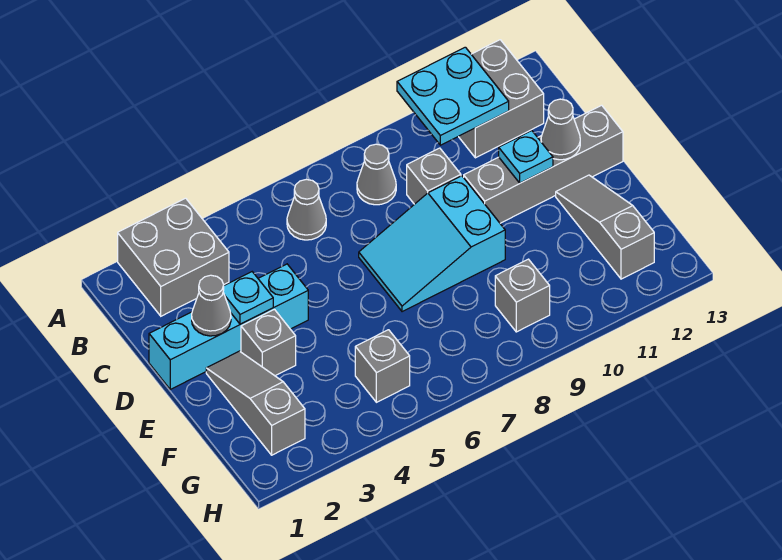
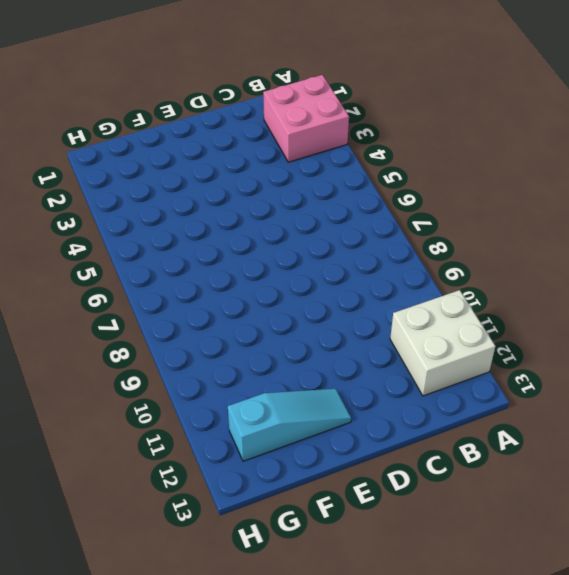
pink 2x2 brick [263,75,349,162] -> grey 2x2 brick [118,198,229,316]
white 2x2 brick [390,290,495,396] -> grey 2x2 brick [459,40,544,158]
cyan 1x3 slope [228,389,351,461] -> grey 1x3 slope [556,175,654,279]
none -> grey 1x1 cone [287,179,326,240]
none -> grey 1x1 cone [357,144,396,205]
none -> grey 1x1 brick [407,148,461,204]

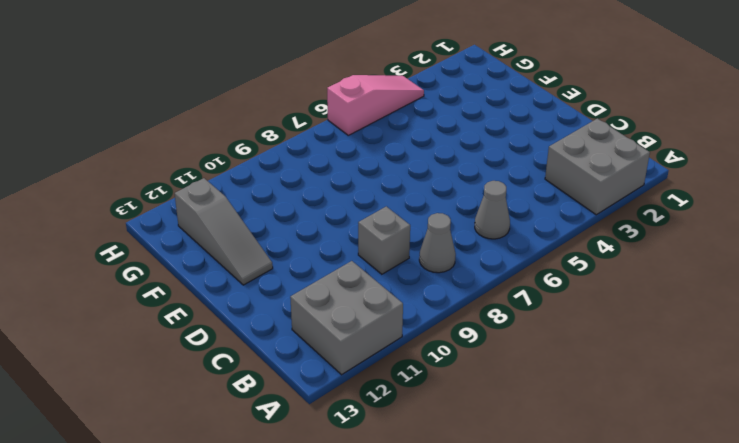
pink 1x3 slope [327,75,424,135] -> none
none -> cyan 1x4 brick [149,264,308,389]
none -> cyan 2x3 slope [359,176,505,312]
none -> grey 1x4 brick [464,105,623,223]

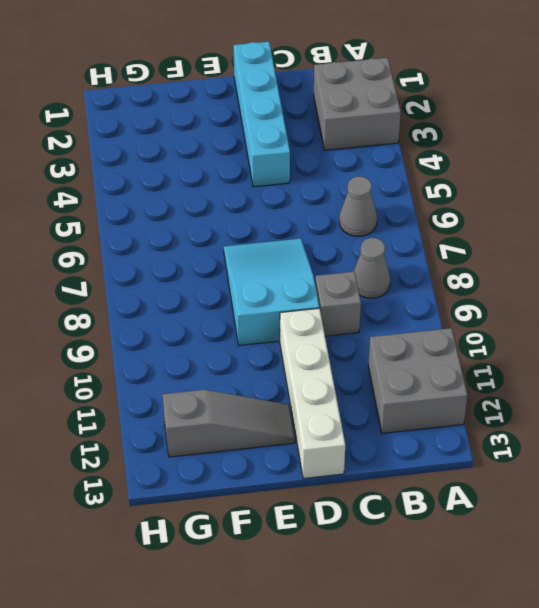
white 1x4 brick [280,308,345,479] -> grey 1x4 brick [464,105,623,223]
none -> grey 1x3 slope [206,351,305,455]
none -> grey 1x1 brick [241,309,296,376]
none -> grey 1x1 brick [355,330,410,402]

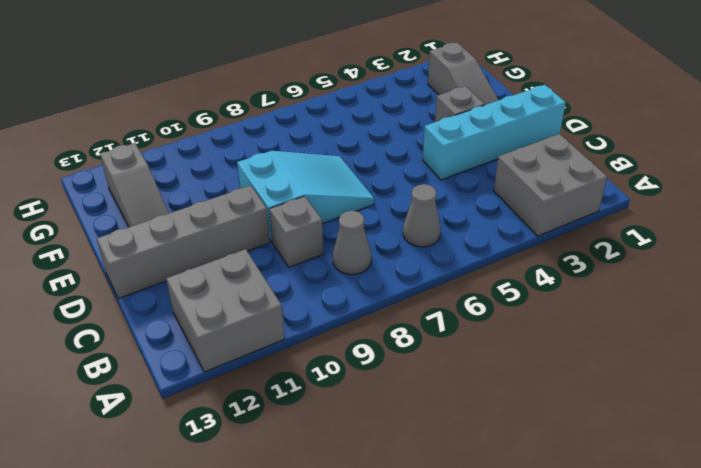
none -> grey 1x1 brick [355,330,410,402]
none -> grey 1x1 brick [495,259,550,332]
none -> cyan 2x2 plate [397,47,509,145]

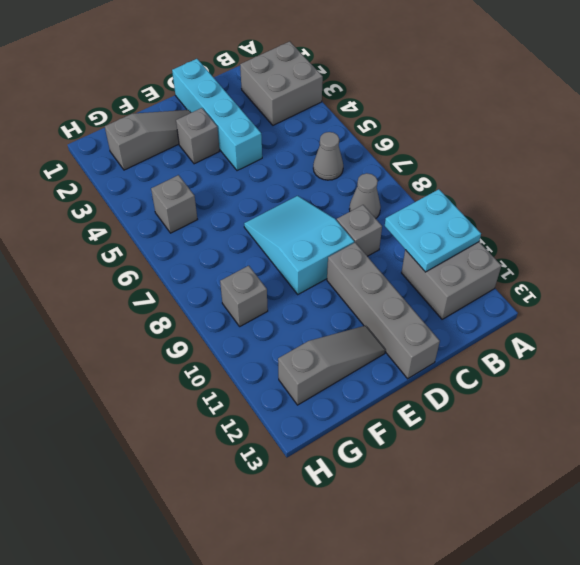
none -> grey 1x1 cone [192,275,231,336]
none -> cyan 1x1 plate [223,272,273,324]
none -> cyan 1x1 plate [499,131,553,183]

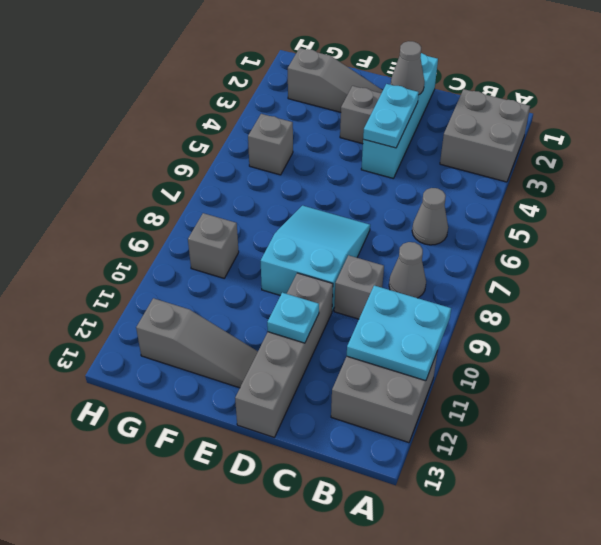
cyan 1x2 plate [363,84,419,148] -> cyan 1x1 plate [223,272,273,324]
none -> grey 1x1 cone [541,99,580,160]

